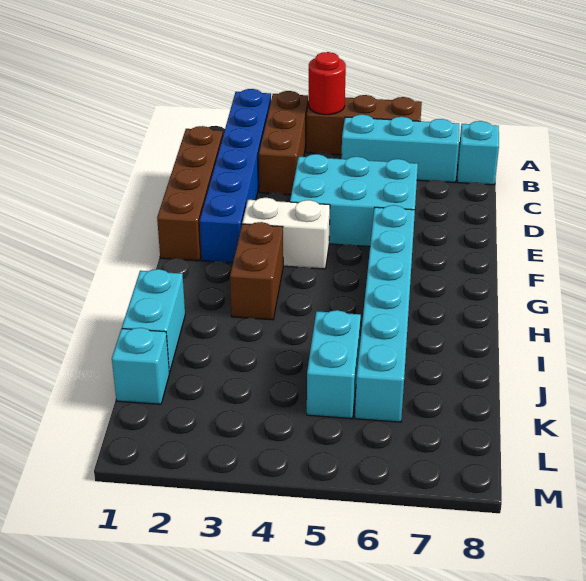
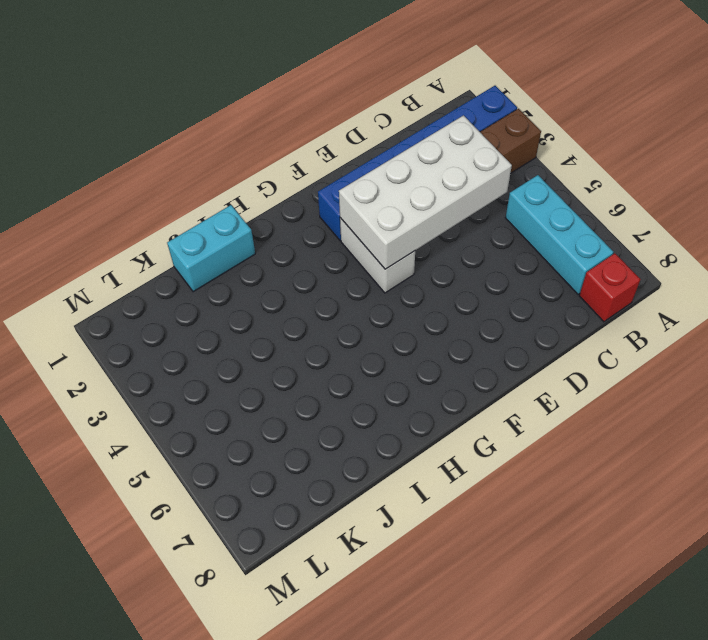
red 1x1 brick [579,253,640,322] -> cyan 1x1 brick [457,121,499,185]
white 2x4 brick [339,116,512,269] -> none
none -> brown 1x3 brick [306,95,422,155]
none -> brown 1x4 brick [157,126,223,261]
none -> cyan 2x3 brick [290,154,418,247]

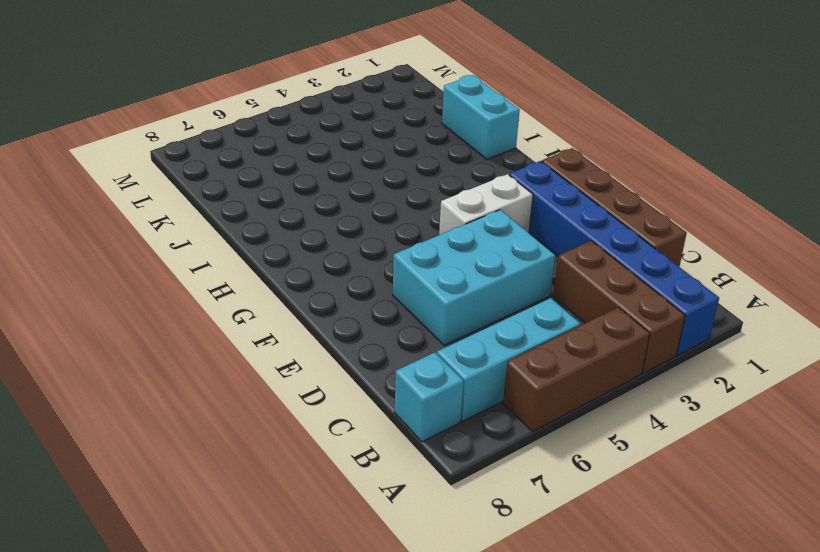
none -> cyan 1x6 brick [355,205,415,422]
none -> brown 1x2 brick [230,222,283,320]
none -> cyan 1x2 brick [307,310,361,419]

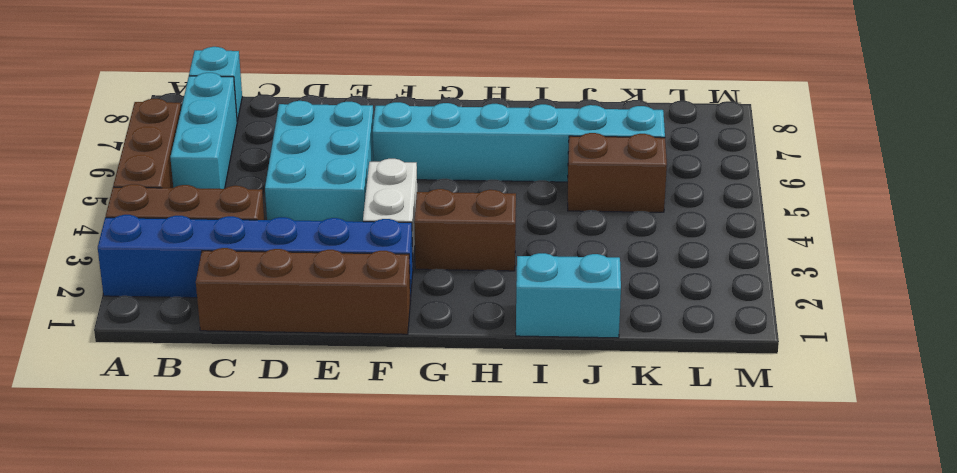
brown 1x2 brick [568,133,667,212] -> cyan 1x2 brick [307,310,361,419]
none -> cyan 1x1 brick [112,328,170,404]
none -> red 1x1 round brick [308,52,346,115]

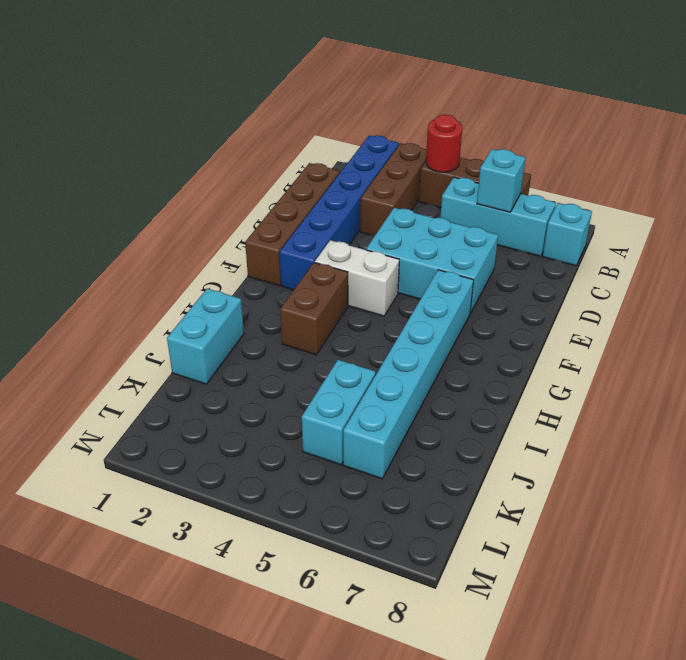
cyan 1x1 brick [477,149,526,212] -> cyan 1x1 brick moved to [112,328,170,404]

